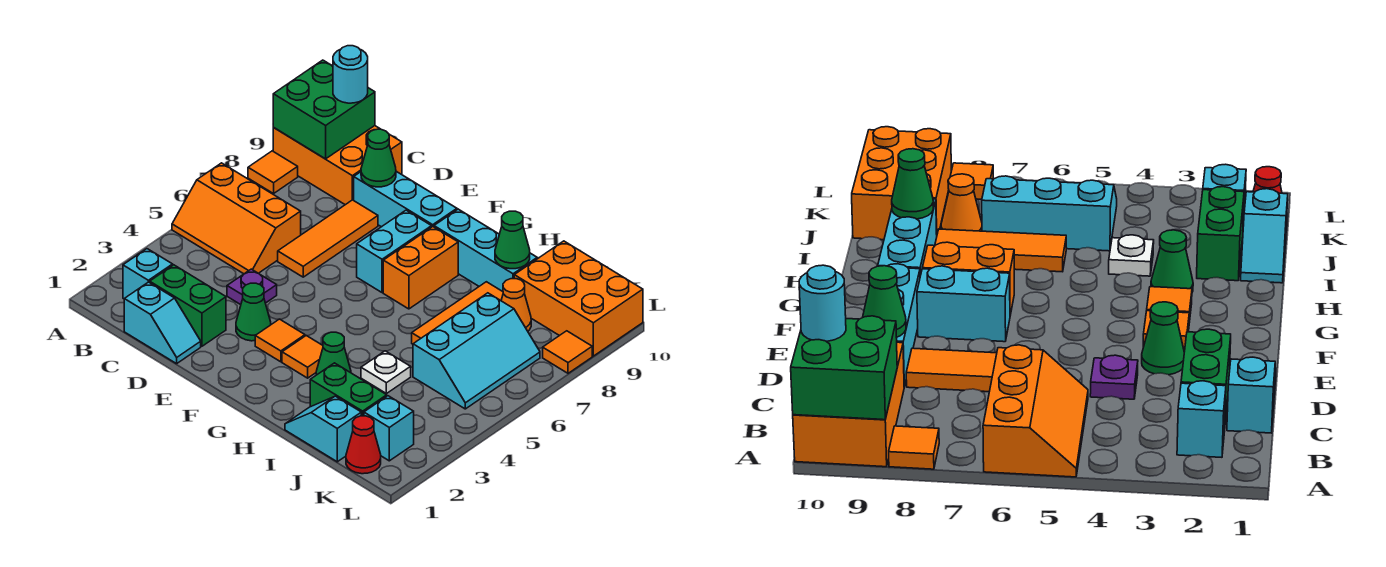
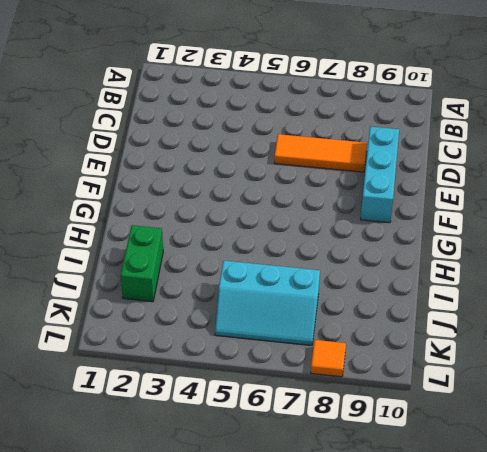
none -> orange 2x3 slope [172,163,301,274]
none -> orange 1x1 tile [248,151,298,194]
none -> orange 2x3 brick [273,126,402,205]
none -> cyan 1x1 brick [123,249,173,299]

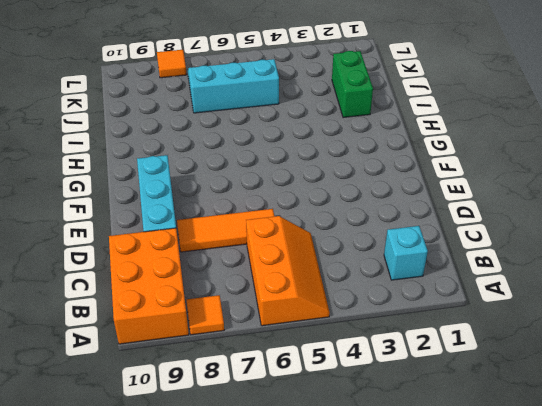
none -> cyan 1x2 slope [124,282,201,364]
none -> green 1x2 brick [150,265,226,346]
none -> purple 1x1 plate [227,269,277,305]
none -> green 1x1 cone [236,283,271,341]

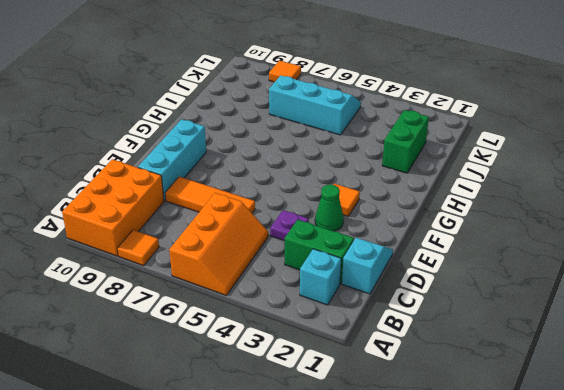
green 1x2 brick [285,220,354,284] -> green 1x2 brick turned to [150,265,226,346]
none -> cyan 1x2 brick [357,210,432,293]
none -> orange 1x1 tile [282,336,323,378]
none -> orange 1x2 brick [383,227,458,309]
none -> cyan 1x3 brick [434,209,537,291]

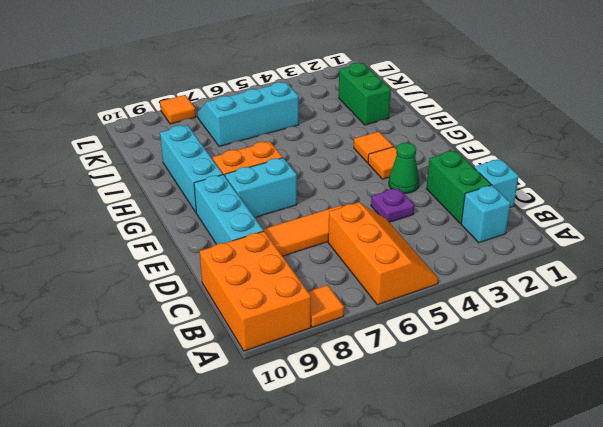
none -> green 1x1 cone [316,332,351,375]
none -> cyan 1x2 slope [285,396,361,462]
none -> white 1x1 plate [361,351,411,394]
none -> orange 1x3 tile [412,282,503,344]

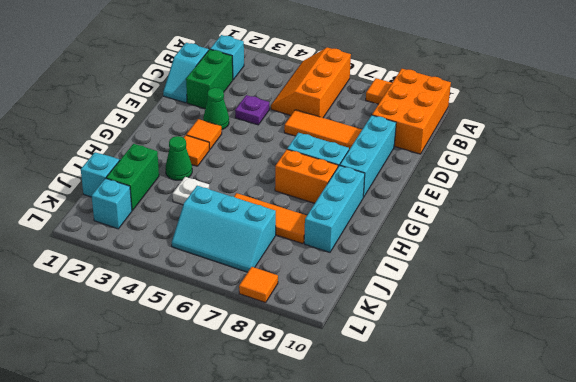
none -> orange 1x1 cone [501,279,531,331]
none -> orange 2x3 brick [514,241,643,356]
none -> red 1x1 cone [346,416,381,474]
none -> green 2x2 brick [273,60,375,159]

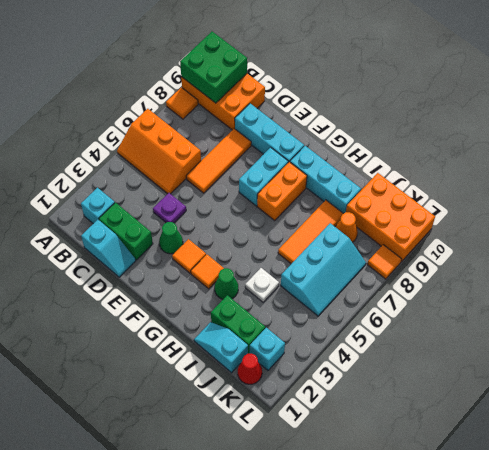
none -> green 1x1 cone [361,129,396,187]
none -> green 1x1 cone [495,211,530,269]
none -> cyan 1x1 round brick [333,46,368,103]

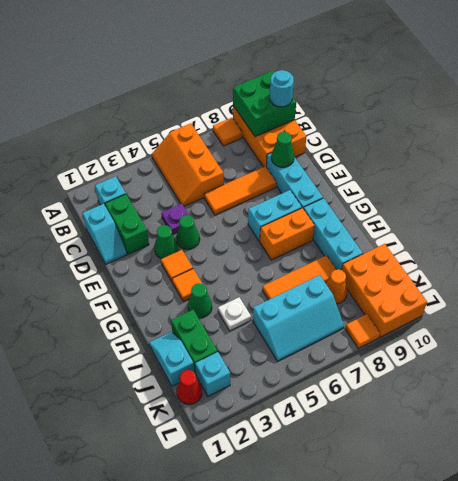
green 1x1 cone [176,215,200,249] -> green 1x1 cone moved to [495,211,530,269]

